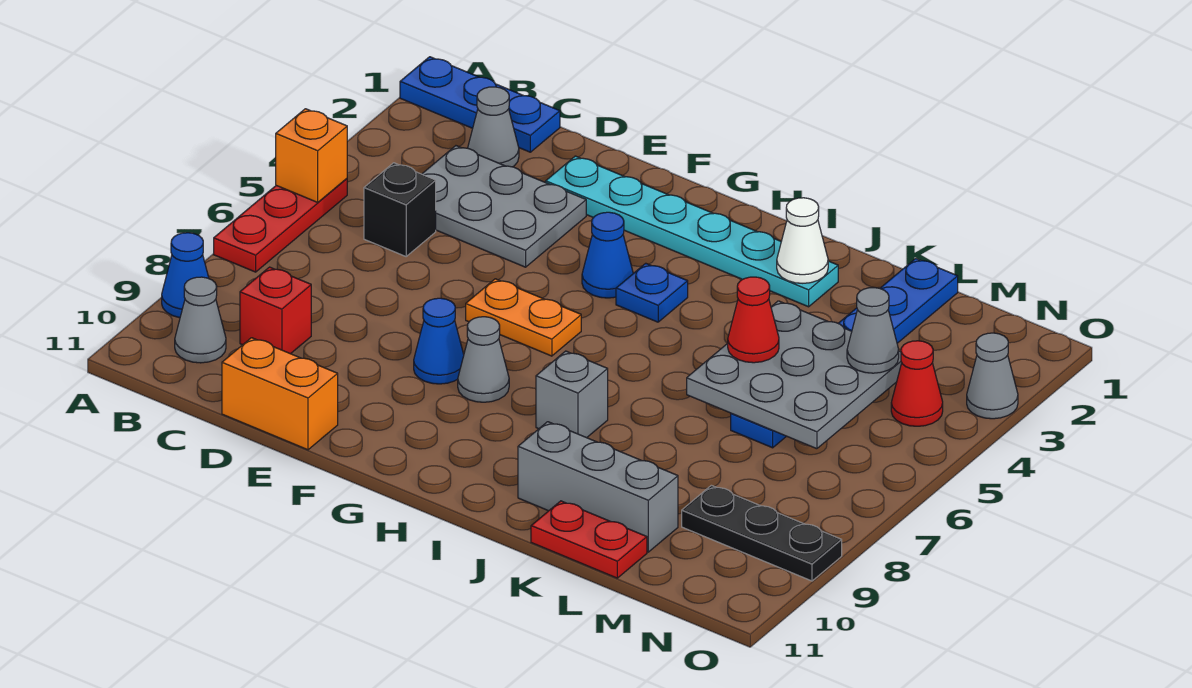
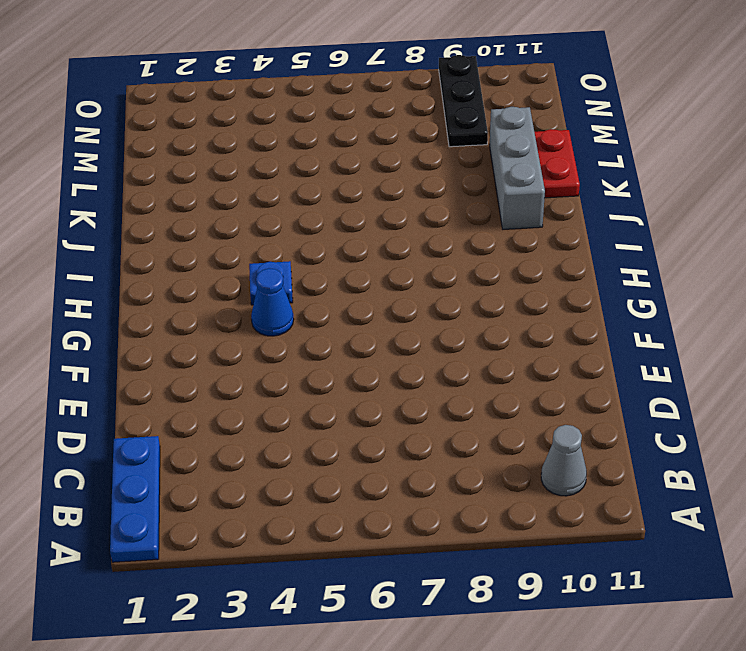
none -> red 1x3 plate [214,179,347,272]
none -> blue 1x1 cone [162,233,209,318]
none -> grey 1x1 cone [468,87,519,167]

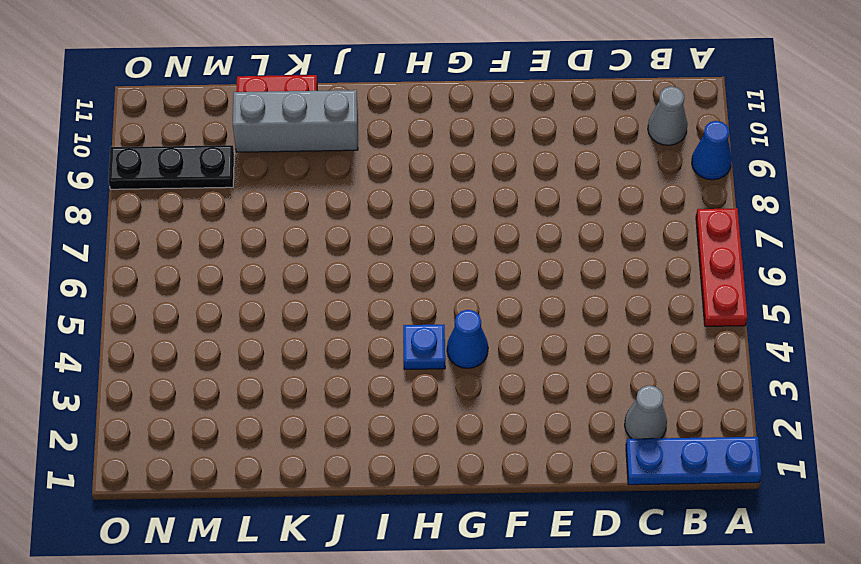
none -> grey 2x3 plate [422,146,586,267]
none -> black 1x1 brick [364,163,436,256]
none -> red 1x1 brick [240,267,311,354]

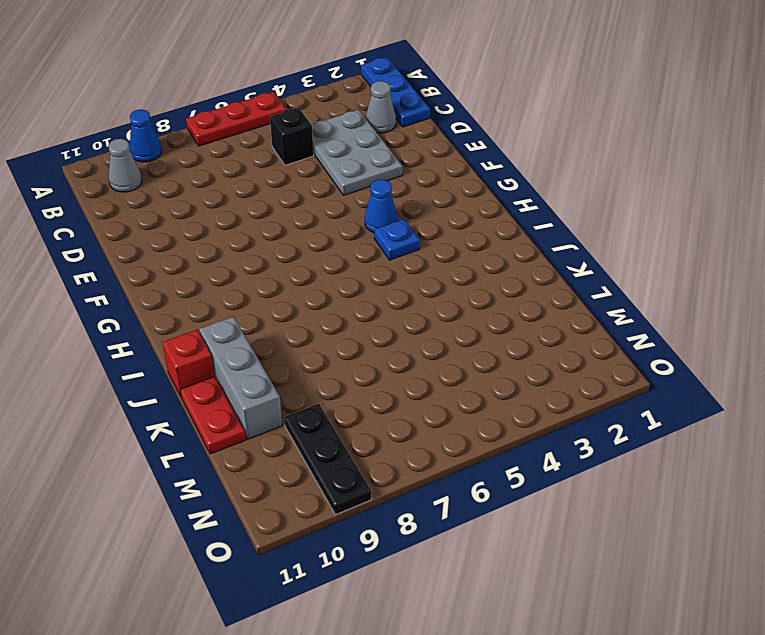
red 1x1 brick [162,330,214,397] -> red 1x1 brick moved to [240,267,311,354]
none -> orange 1x2 brick [222,338,338,450]
none -> cyan 1x6 plate [546,156,838,307]
none -> orange 1x2 plate [466,279,581,356]

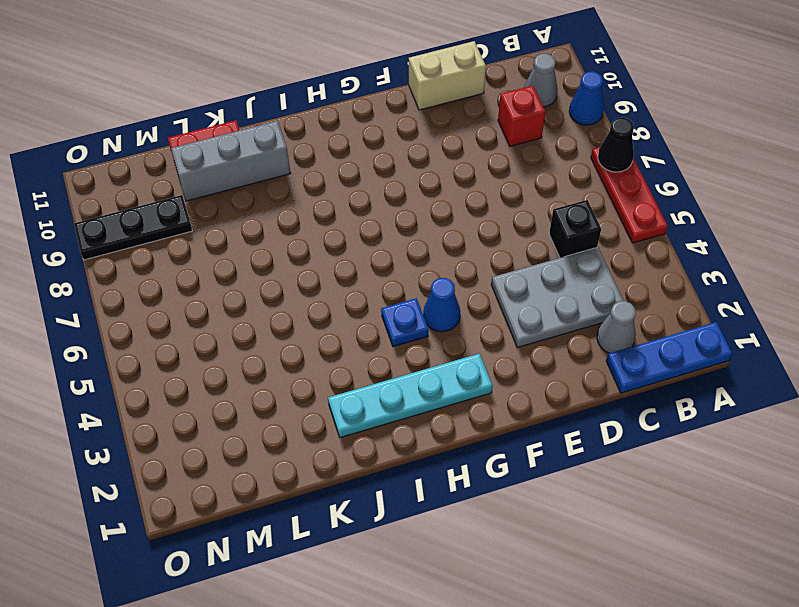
black 1x1 cone [598,117,634,172] -> none
tan 1x2 brick [409,41,486,110] -> orange 1x2 brick [222,338,338,450]
cyan 1x4 plate [328,354,493,438] -> cyan 1x6 plate [546,156,838,307]
none -> orange 1x2 plate [466,279,581,356]
none -> blue 1x1 cone [414,298,464,384]
none -> grey 1x1 cone [458,317,509,402]

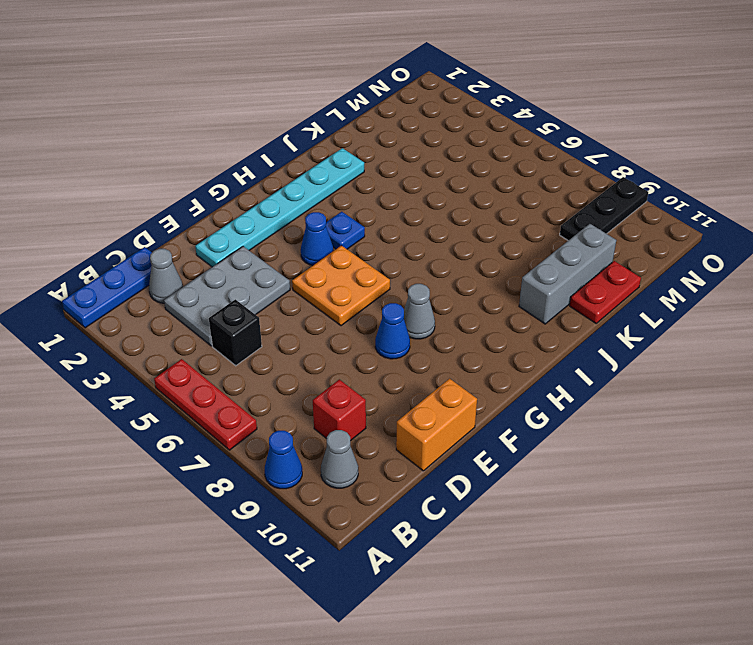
orange 2x2 plate [292,245,390,326] -> orange 1x2 plate [466,279,581,356]
none -> grey 1x1 brick [536,351,608,438]
none -> blue 1x6 plate [731,258,958,448]
none -> red 1x1 cone [891,341,943,426]

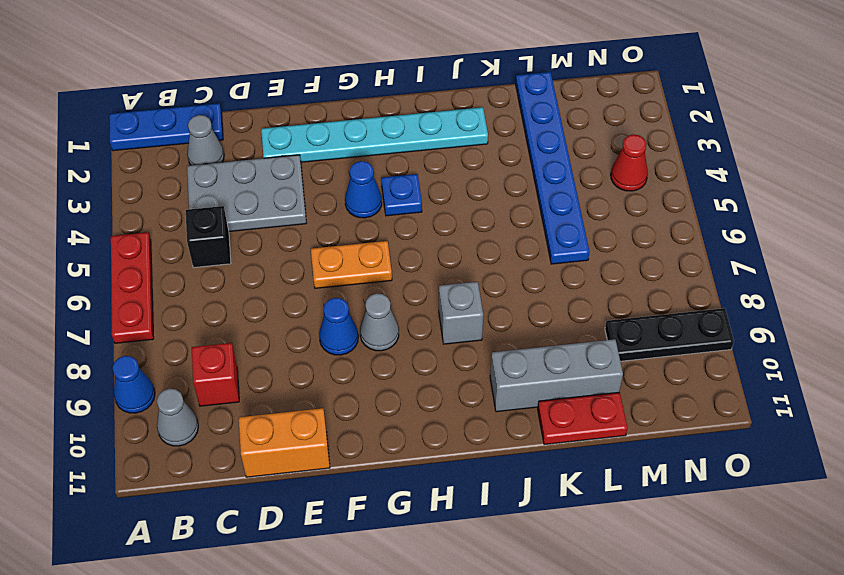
none -> grey 1x1 cone [967,333,1018,419]
none -> orange 1x1 brick [276,109,347,202]
none -> white 1x1 cone [777,198,828,283]

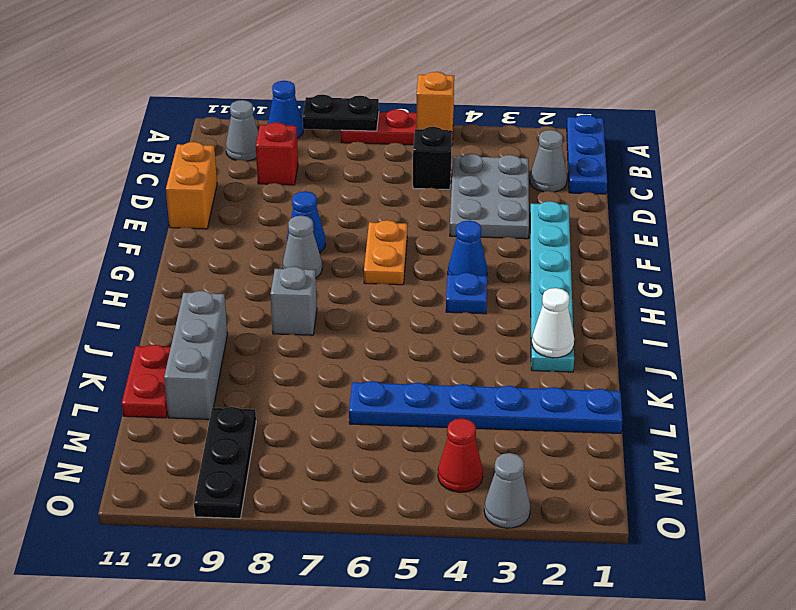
black 1x2 plate [303,95,379,131] -> none
none -> grey 3x3 plate [687,301,902,449]
none -> red 1x1 cone [728,277,779,363]
none -> grey 1x1 cone [847,288,899,373]

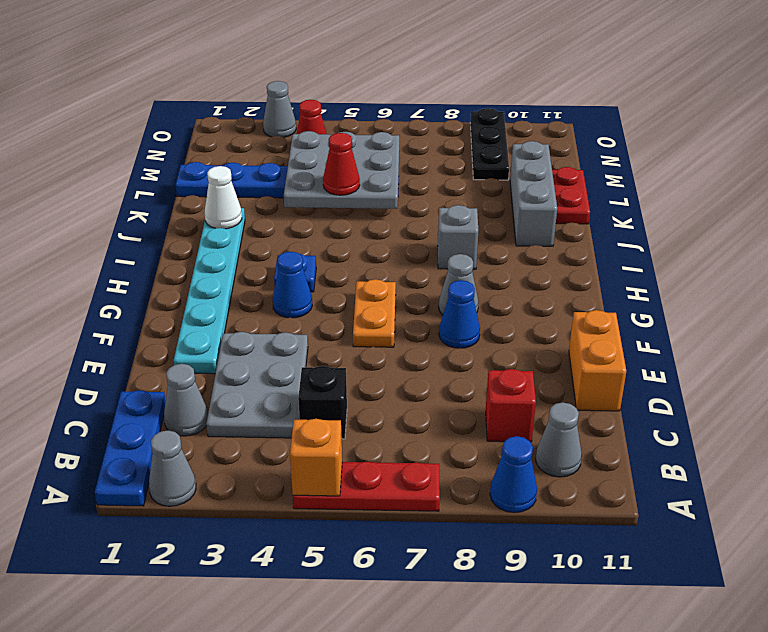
grey 1x1 cone [149,430,196,506] -> grey 1x1 cone moved to [847,288,899,373]

